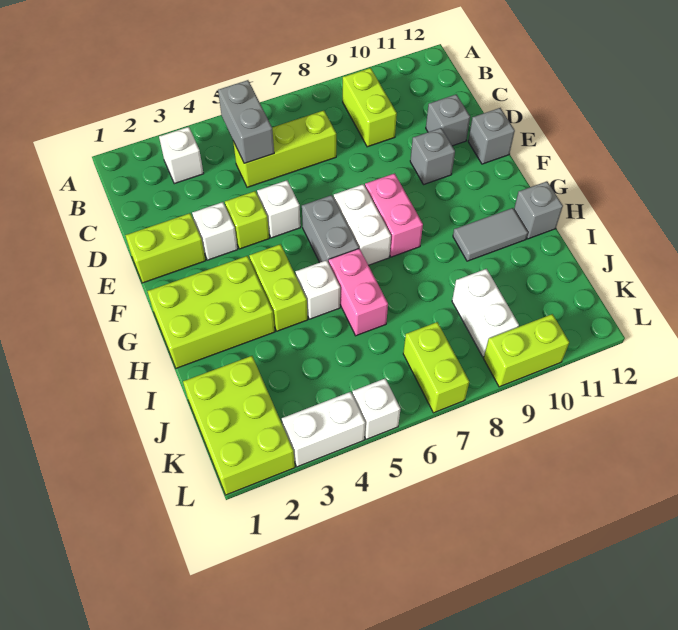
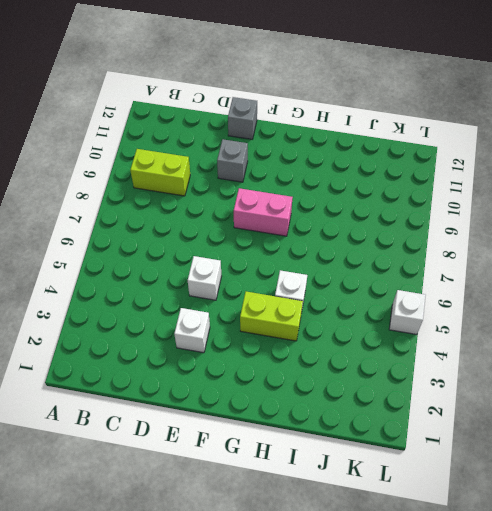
none -> white 1x1 brick [159,127,204,184]
none -> lime 1x3 brick [233,111,336,187]
none -> grey 1x1 brick [426,94,470,146]

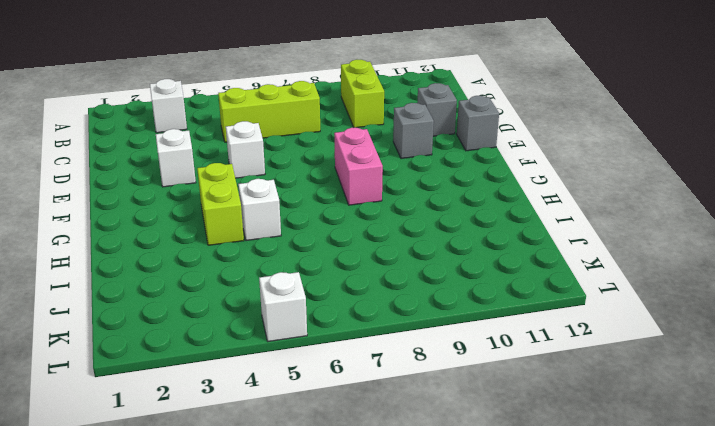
none -> lime 1x2 brick [125,213,206,283]
none -> lime 1x1 brick [225,191,269,249]
none -> grey 1x2 brick [302,195,359,263]

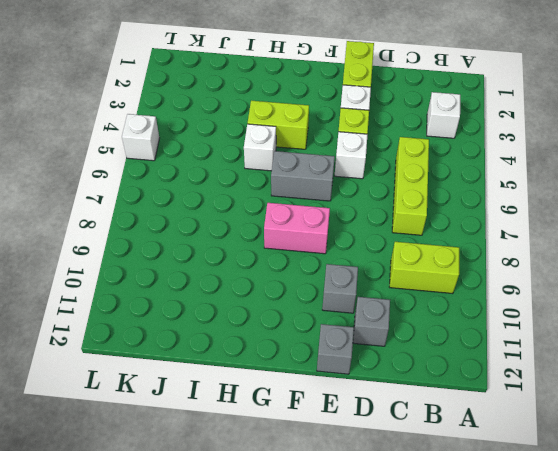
none -> white 1x2 brick [334,184,391,265]
none -> lime 2x3 brick [147,256,275,368]
none -> pink 1x2 brick [329,249,388,336]

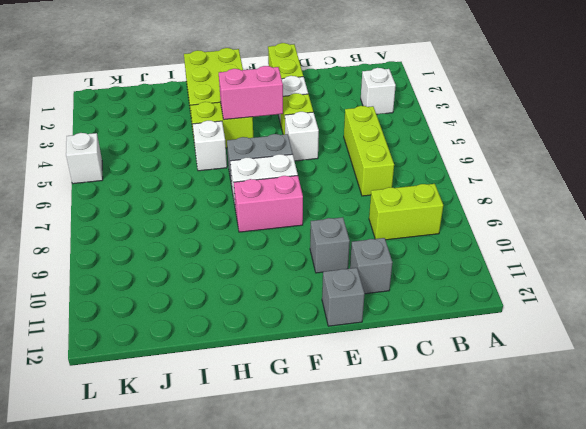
pink 1x2 brick [219,66,283,120] -> pink 1x2 brick moved to [329,249,388,336]
none -> grey 1x2 tile [453,208,528,261]
none -> grey 1x1 brick [514,181,563,239]
none -> lime 2x3 brick [183,356,295,495]

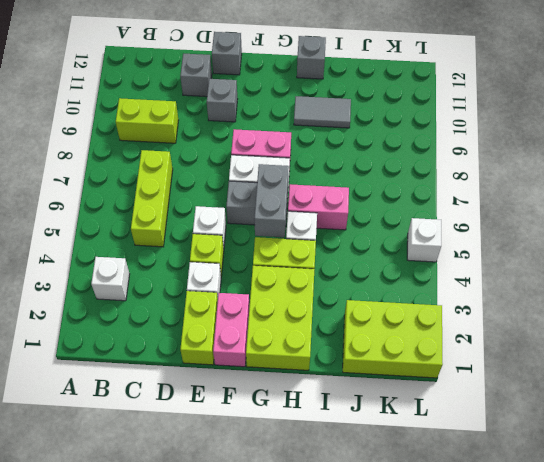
pink 1x2 brick [213,293,250,367] -> none
grey 1x2 brick [255,164,289,237] -> grey 1x2 brick turned to [218,80,274,163]
grey 1x2 tile [294,96,351,128] -> grey 1x2 tile turned to [453,208,528,261]
none -> white 1x2 brick [452,269,519,357]
none -> lime 1x2 brick [403,322,469,413]
none -> white 1x2 brick [282,392,365,467]

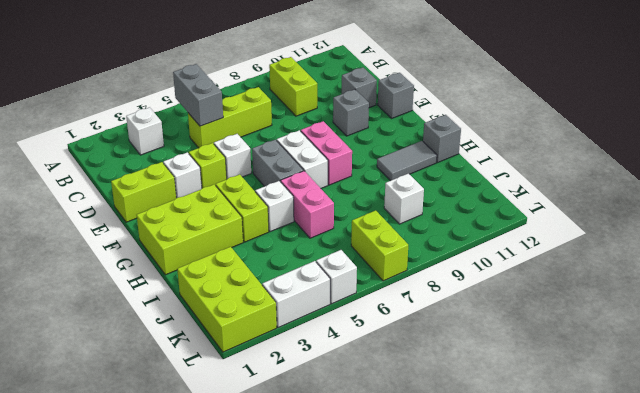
white 1x1 brick [384,174,424,224] -> white 1x2 brick [452,269,519,357]
none -> lime 1x2 brick [484,314,569,387]

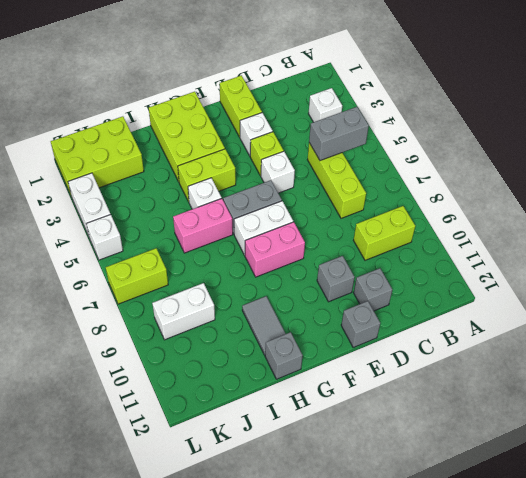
none -> lime 1x2 brick [484,314,569,387]

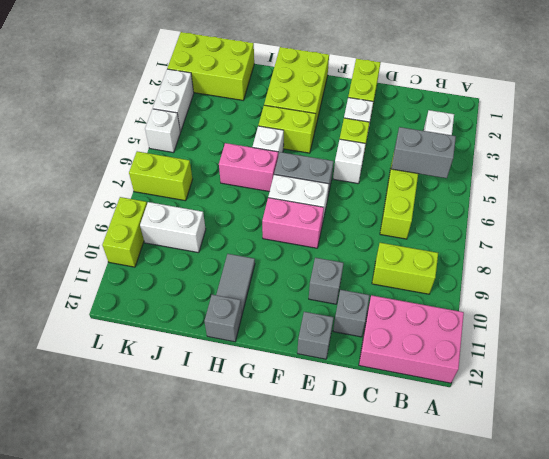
pink 2x3 brick [359,295,464,383] -> none

